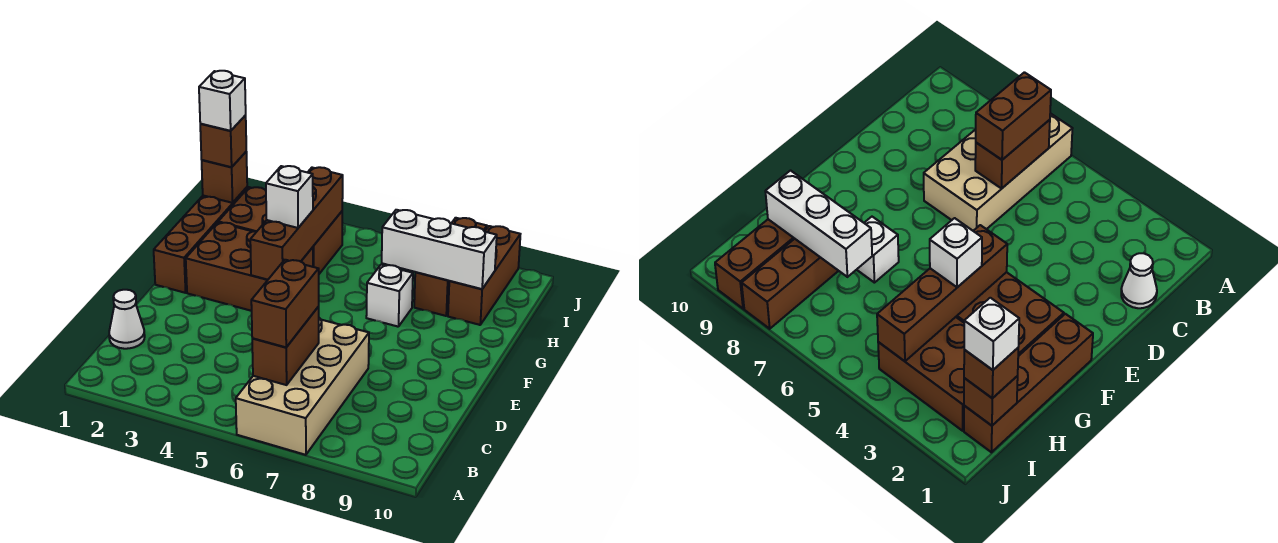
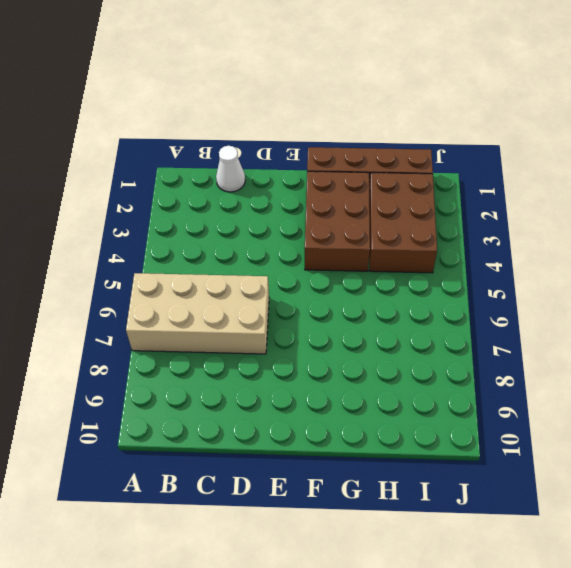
none -> white 1x1 brick [366,265,413,327]
none -> brown 1x3 brick [414,218,487,316]
none -> brown 1x3 brick [448,226,520,325]

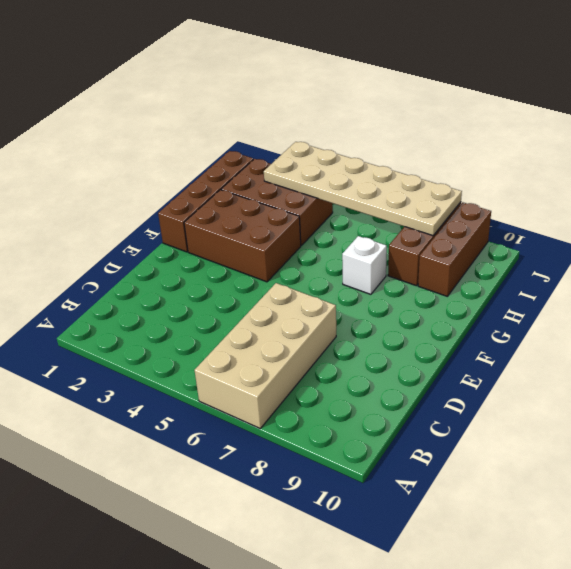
tan 2x6 plate [264,142,462,236] -> brown 1x4 brick [250,167,343,280]
none -> white 1x1 cone [109,290,145,349]
none -> brown 1x2 brick [252,307,319,385]
none -> white 1x3 brick [382,210,497,289]

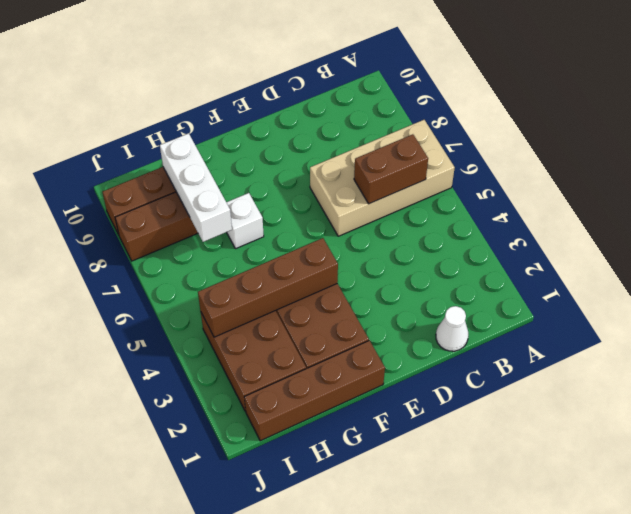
none -> brown 1x1 brick [202,152,247,203]
none -> brown 1x2 brick [251,260,319,347]
none -> white 1x1 brick [266,166,313,228]

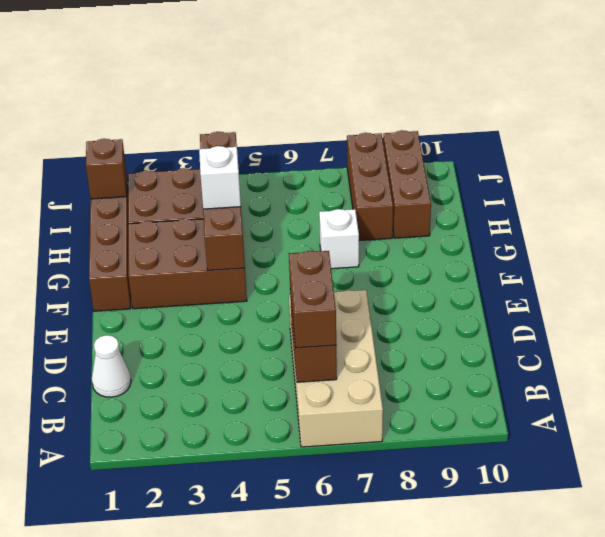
none -> white 1x3 brick [382,210,497,289]
none -> brown 1x1 brick [200,115,246,167]
none -> white 1x1 brick [199,71,246,131]

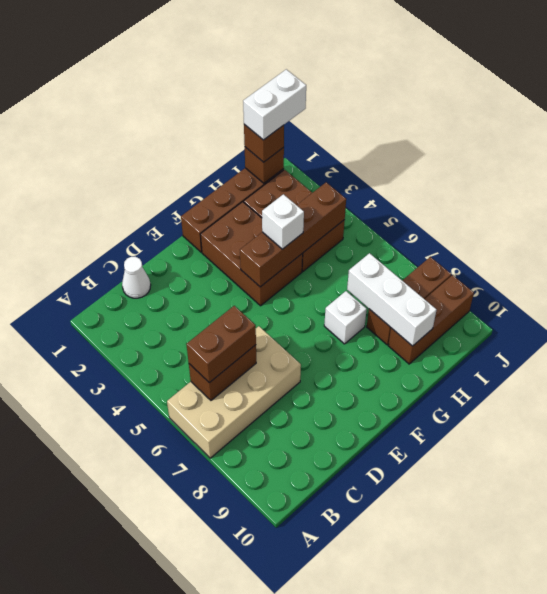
white 1x2 brick [243,69,306,140] -> white 1x1 brick [199,71,246,131]

